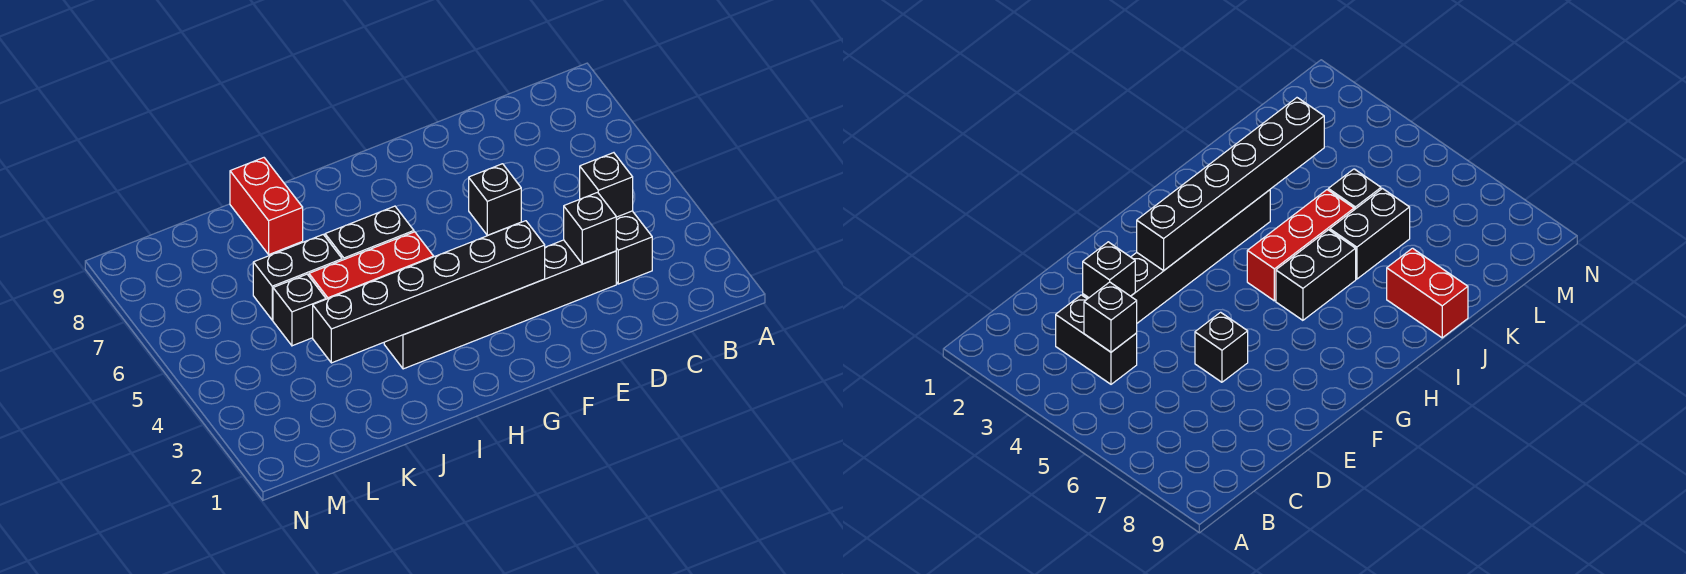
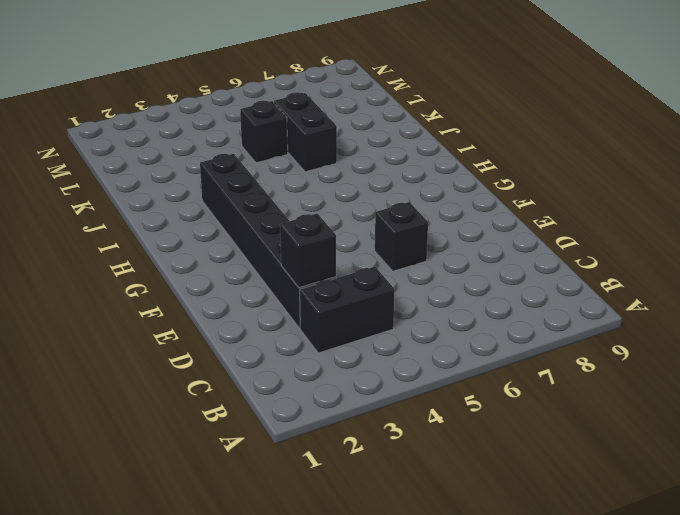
none -> red 1x3 brick [309,232,434,299]
none -> black 1x2 brick [325,206,414,260]

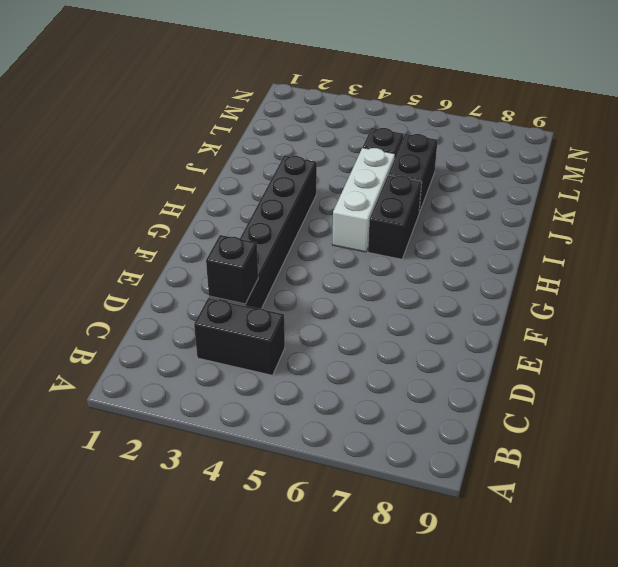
white 1x3 brick [332,148,395,252] -> red 1x3 brick [309,232,434,299]
none -> black 1x1 brick [469,164,521,235]
none -> red 1x2 brick [230,158,303,254]

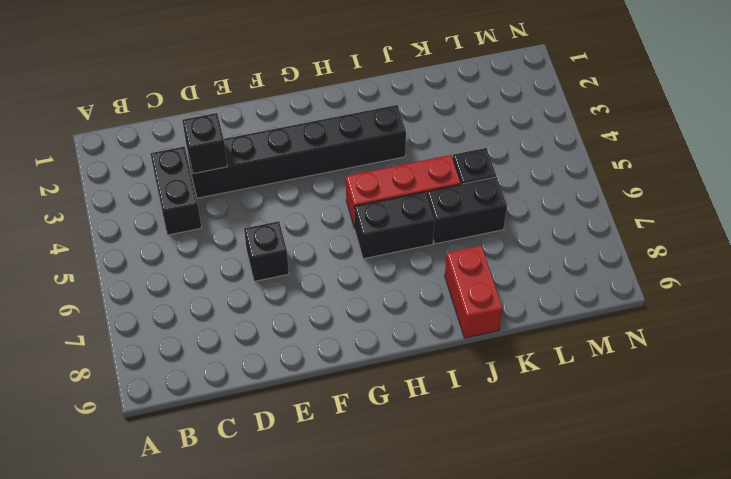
none -> black 1x1 brick [580,153,633,217]
none -> black 1x6 brick [313,221,545,363]

